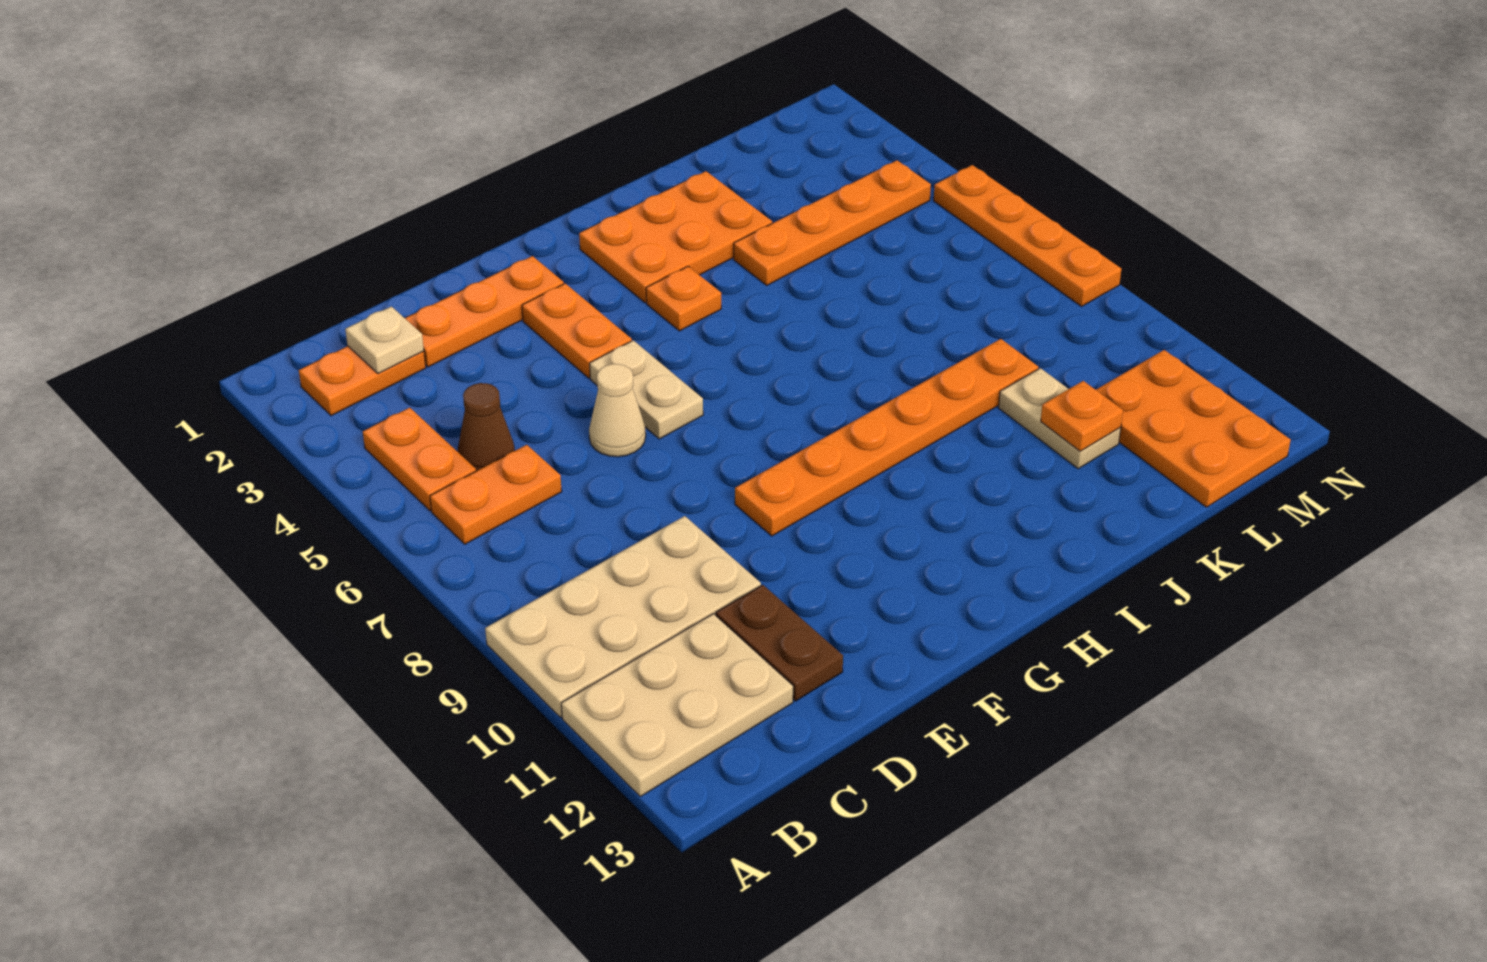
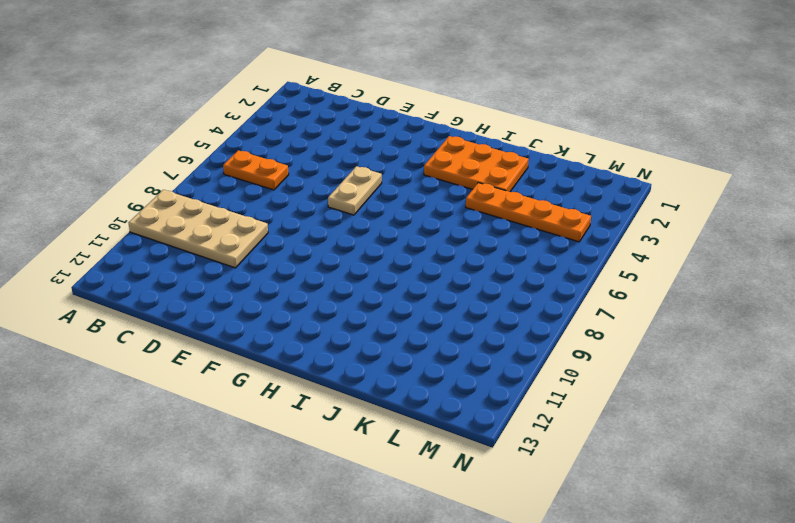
none -> tan 2x3 plate [561,614,793,796]
none -> orange 1x2 plate [299,346,426,416]
none -> orange 1x2 plate [363,408,476,511]

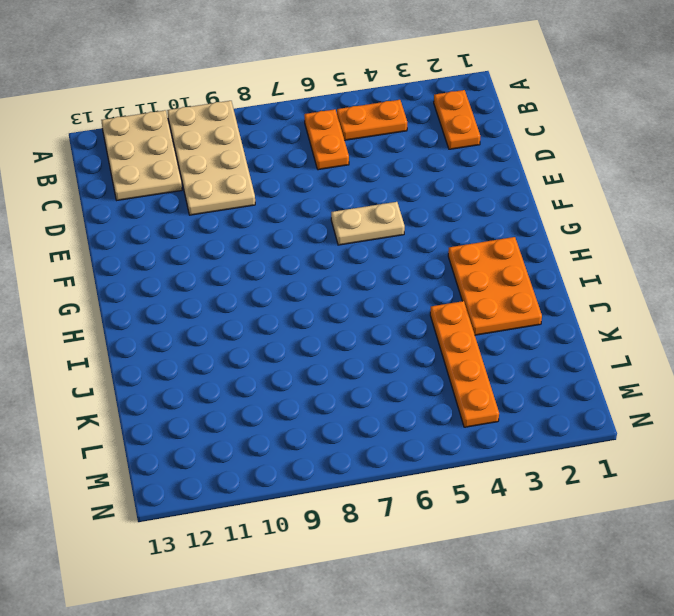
none -> brown 1x1 cone [458,383,515,471]
none -> orange 1x3 plate [405,256,564,367]
none -> brown 1x2 plate [716,585,843,701]

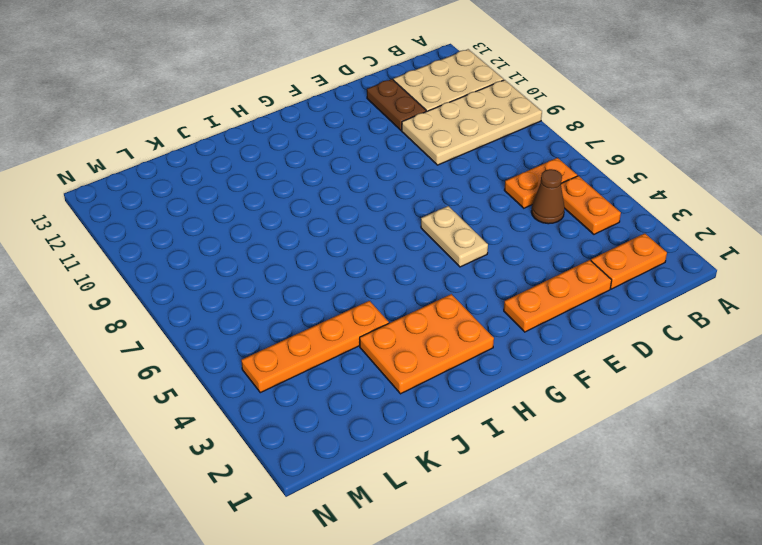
none -> tan 1x1 cone [589,364,646,457]
none -> orange 1x2 plate [522,283,632,378]
none -> orange 1x6 plate [735,339,1039,536]

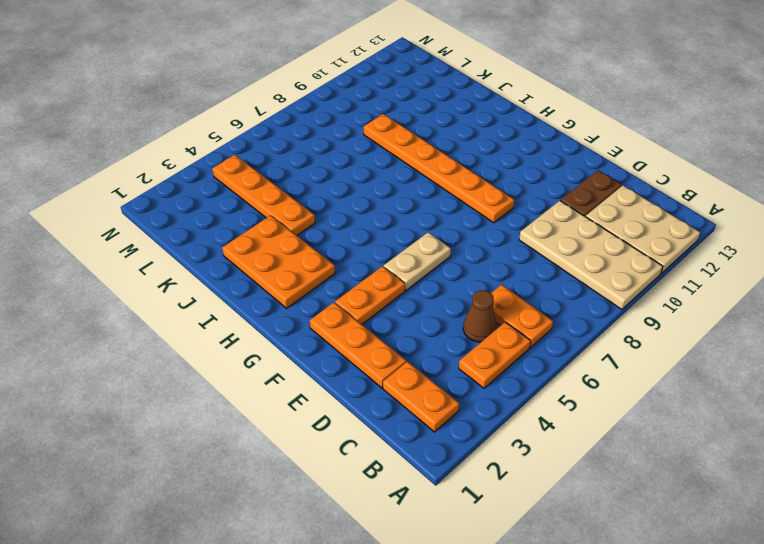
none -> tan 1x1 cone [589,364,646,457]
none -> orange 1x1 plate [646,266,721,331]
none -> tan 1x2 plate [999,368,1121,469]

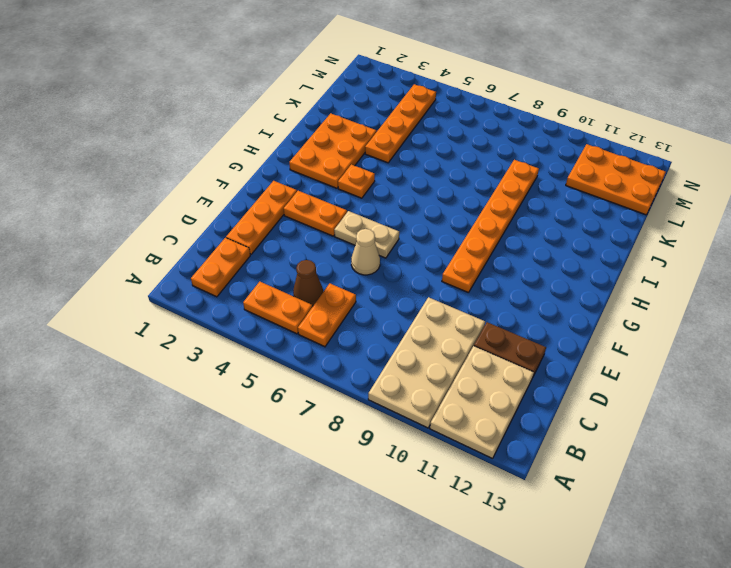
none -> tan 1x2 plate [999,368,1121,469]
none -> orange 1x4 plate [934,165,1121,306]
none -> tan 1x1 plate [345,306,424,374]

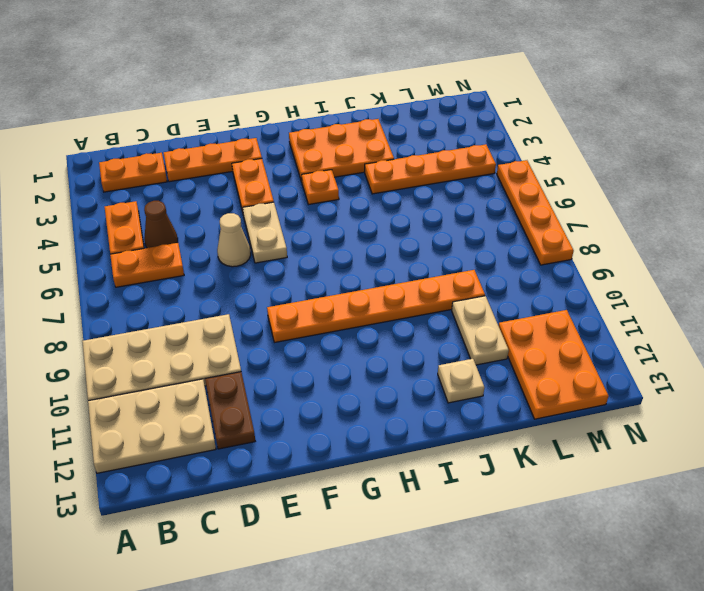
tan 1x1 plate [438,359,484,403] -> tan 1x1 plate moved to [345,306,424,374]
none -> orange 1x1 plate [1041,381,1123,451]

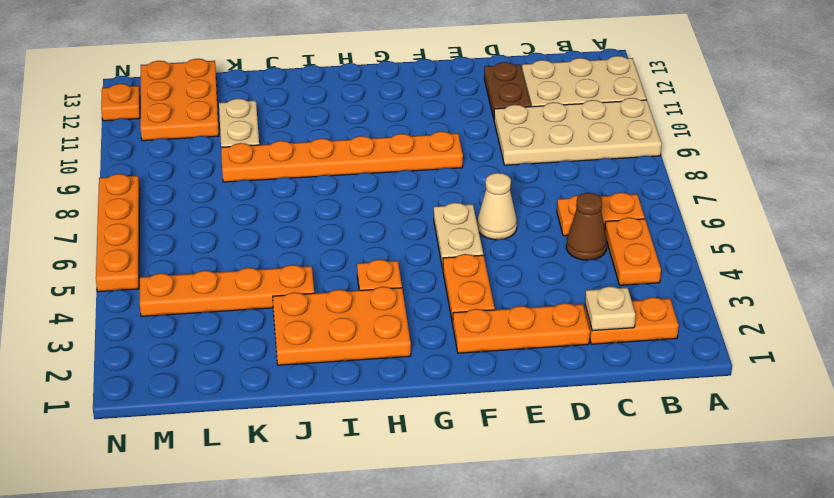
orange 1x1 plate [101,84,140,121] -> orange 1x1 plate moved to [1041,381,1123,451]

